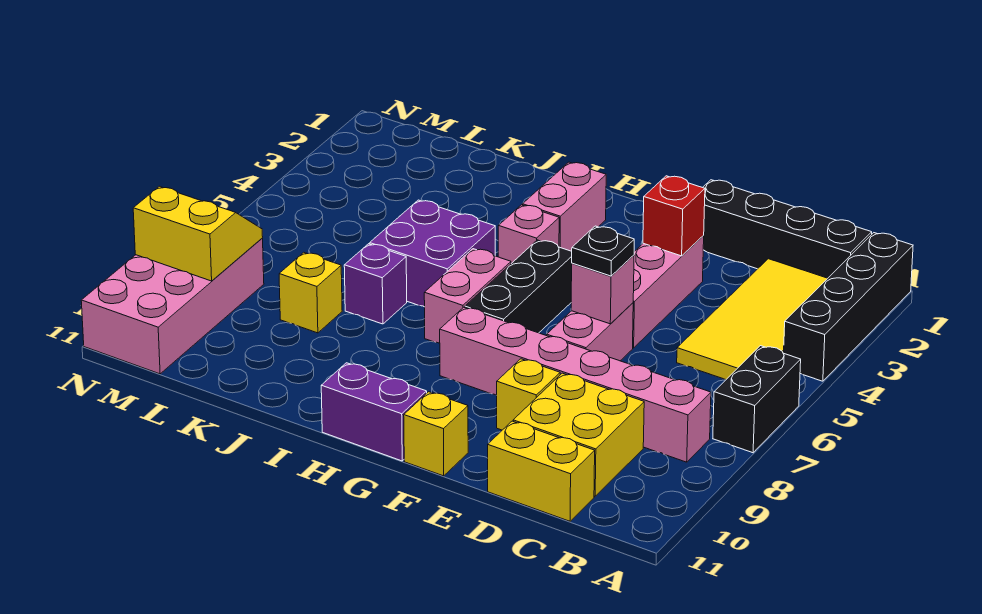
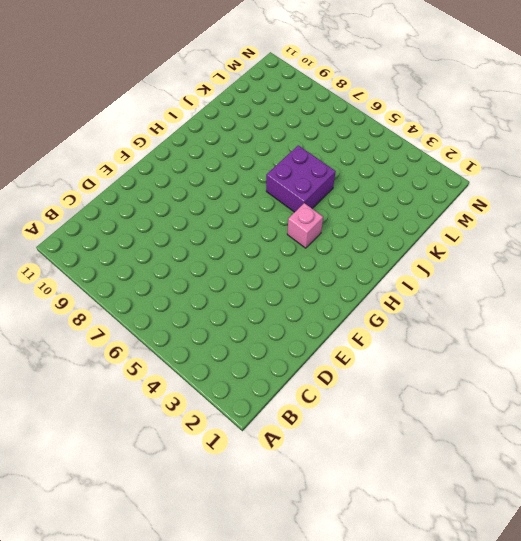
none -> black 1x4 brick [784,233,913,381]
none -> black 1x2 brick [713,346,801,453]
none -> black 1x4 brick [703,180,872,278]

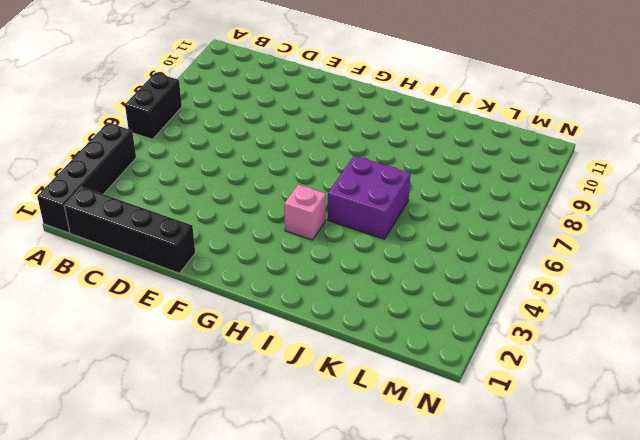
none -> yellow 2x4 tile [677,259,828,380]
none -> pink 1x6 brick [440,307,711,462]
none -> yellow 2x2 brick [513,373,644,496]

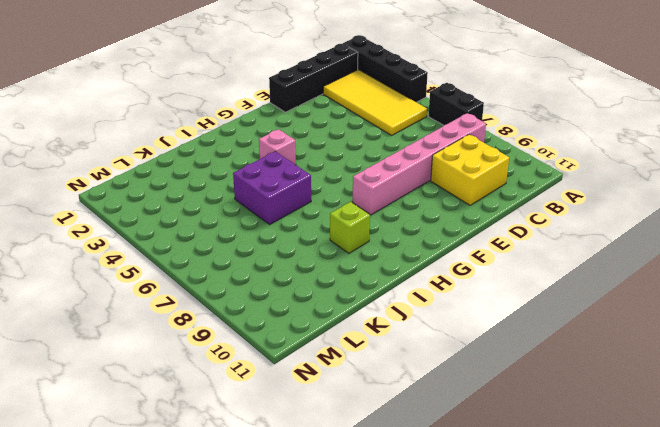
lime 1x1 brick [330,202,370,253] -> none
none -> yellow 1x2 brick [488,421,595,521]
none -> pink 1x3 brick [633,236,704,348]
none -> pink 1x2 brick [547,303,633,361]

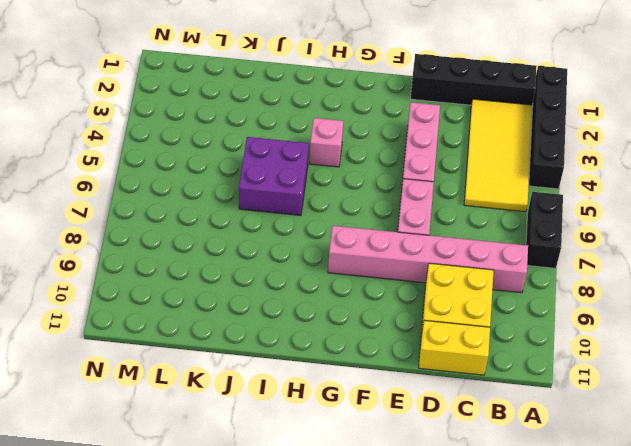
none -> yellow 1x1 brick [497,359,560,430]
none -> yellow 1x1 brick [404,392,468,476]
none -> black 1x3 brick [465,240,572,333]

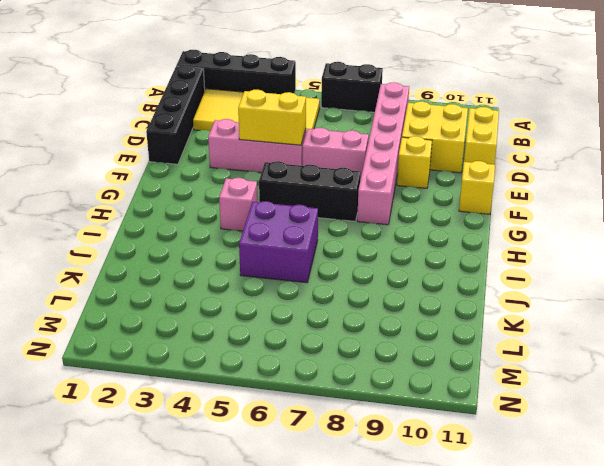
yellow 1x2 brick [238,90,306,145] -> none
none -> purple 1x2 brick [321,363,427,461]
none -> pink 1x2 brick [523,162,606,251]
none -> pink 1x2 brick [424,249,511,343]

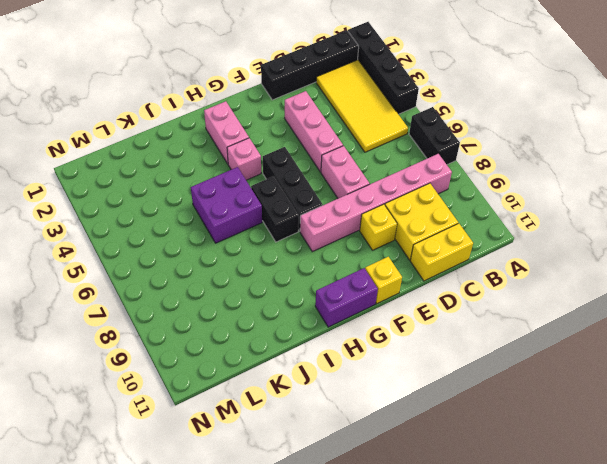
black 1x2 brick [251,176,299,242] -> pink 1x2 brick [424,249,511,343]
none -> purple 1x1 brick [344,244,407,324]
none -> yellow 1x1 brick [279,252,342,333]
none -> pink 2x4 brick [81,239,264,374]

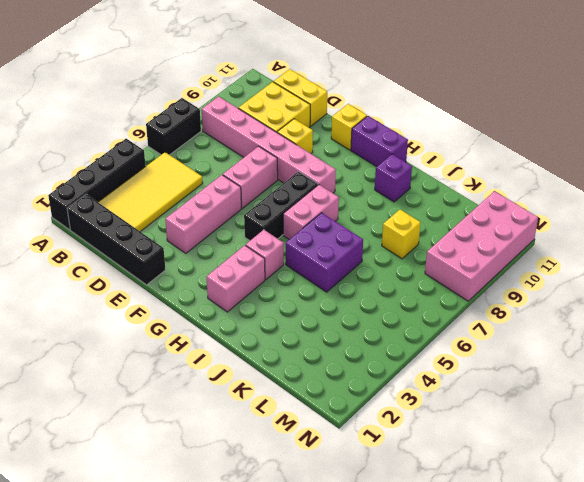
purple 1x1 brick [375,154,412,202] -> purple 1x1 brick moved to [344,244,407,324]
none -> red 1x1 brick [643,176,705,256]
none -> pink 1x1 brick [571,255,634,324]
none -> yellow 2x2 slope [133,186,263,281]

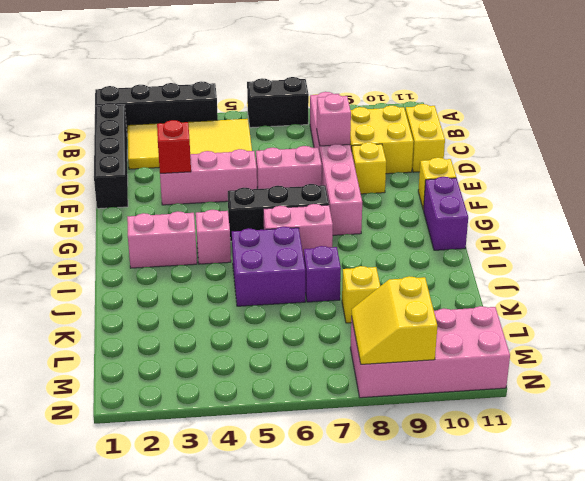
pink 1x1 brick [317,94,351,146] -> pink 1x1 brick moved to [571,255,634,324]
none -> black 1x1 plate [572,226,634,276]

